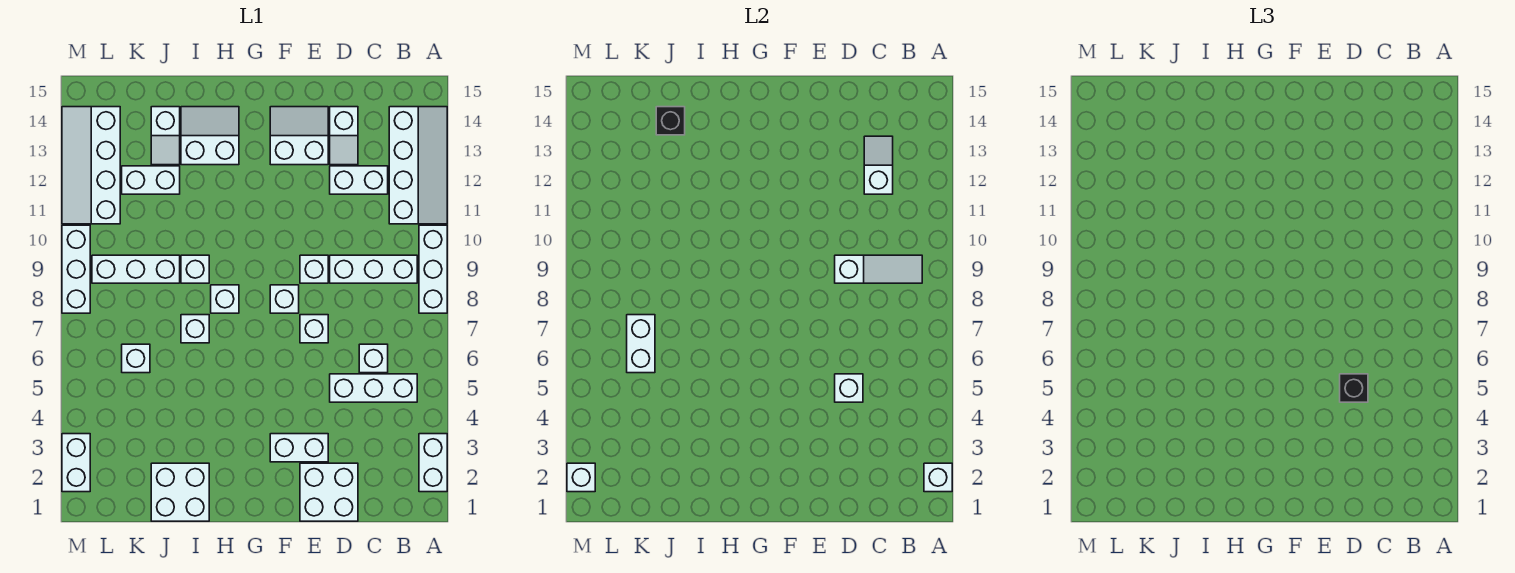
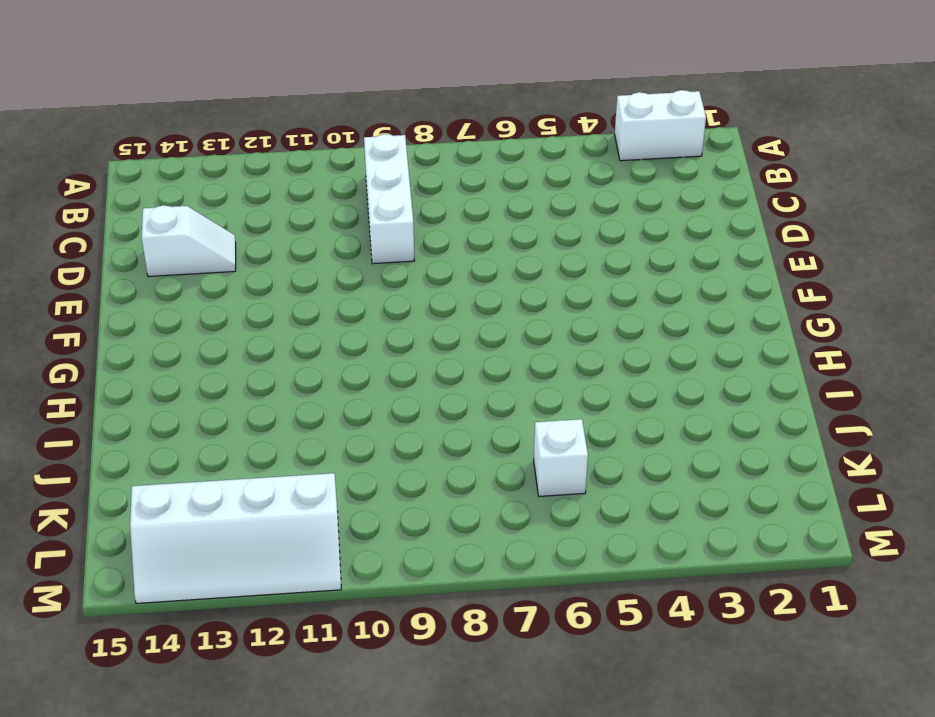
none -> white 1x3 brick [419,225,447,313]
none -> white 2x4 slope [389,107,447,224]
none -> white 1x3 brick [330,374,417,402]
none -> white 1x1 brick [359,344,388,373]

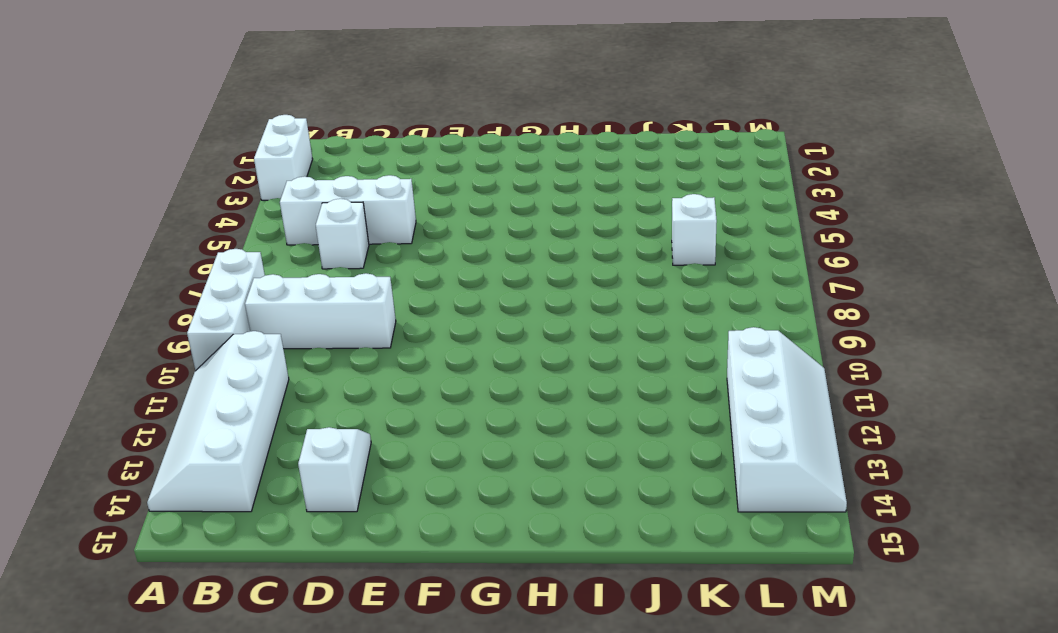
none -> white 1x2 brick [330,166,388,194]
none -> white 2x2 brick [300,463,358,521]
none -> white 1x2 brick [270,434,328,462]
none -> white 1x1 brick [300,315,328,343]

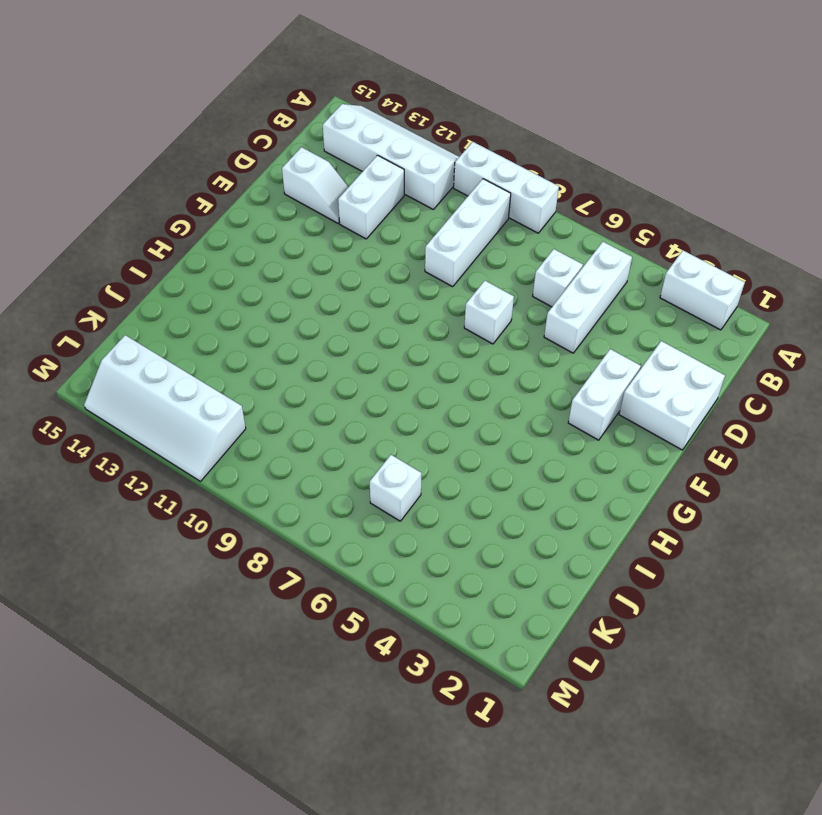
none -> white 1x1 brick [300,255,328,283]
none -> white 2x2 slope [270,107,328,165]
none -> white 1x1 brick [270,285,299,313]
none -> white 1x1 brick [211,285,239,313]

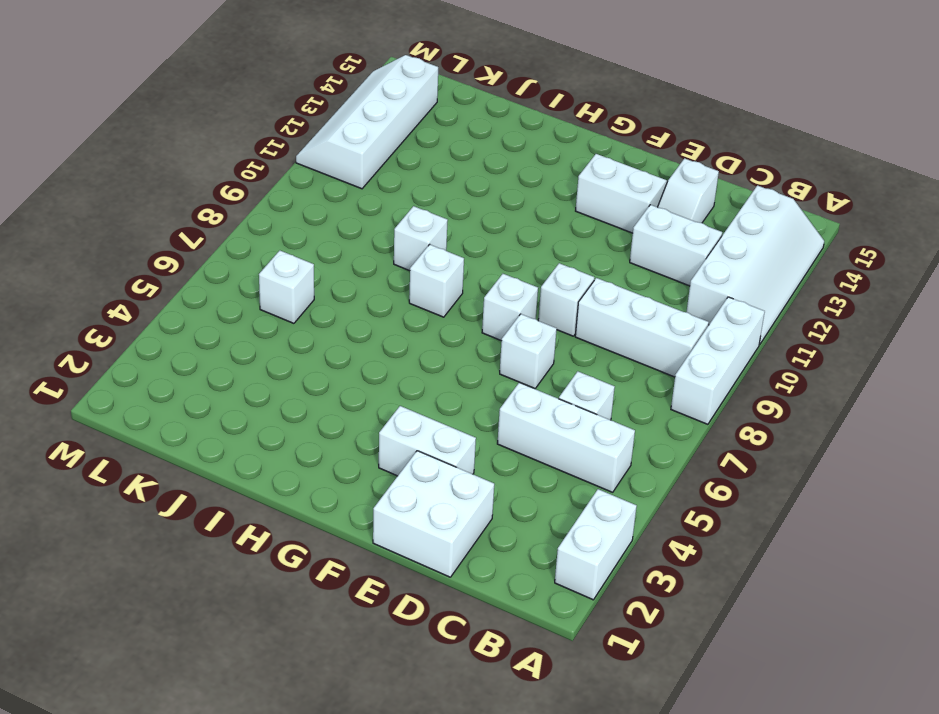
none -> white 2x2 slope [181,107,239,165]
none -> white 2x2 brick [151,463,209,521]
none -> white 1x1 brick [181,315,209,343]
none -> white 1x3 brick [92,255,180,283]

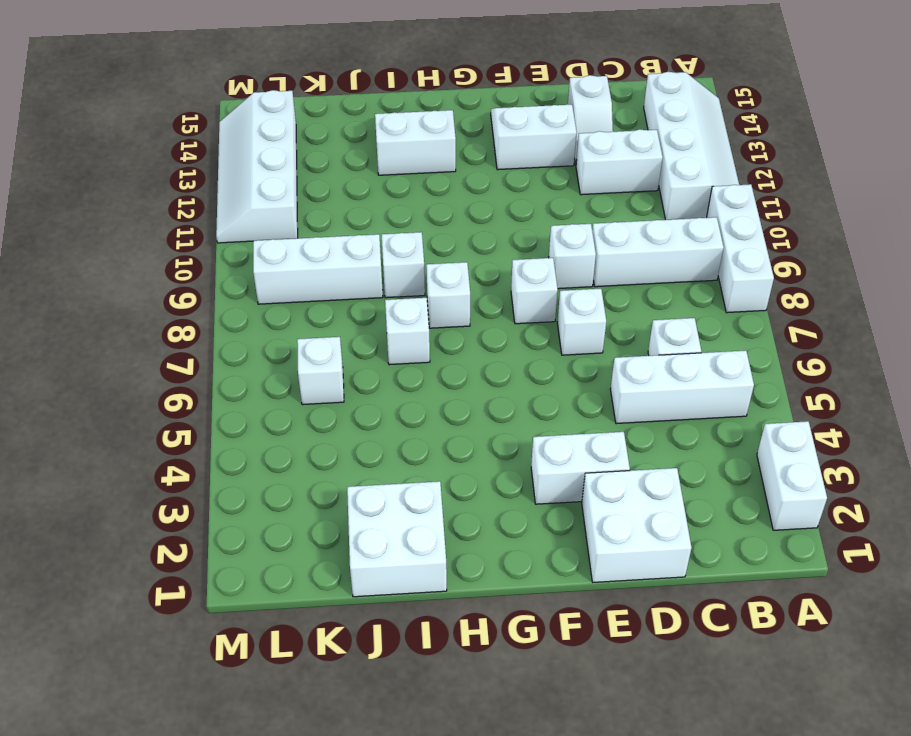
none -> white 1x2 brick [122,166,180,194]
none -> white 1x2 slope [151,107,180,165]
none -> white 1x2 brick [62,434,90,492]
none -> white 1x3 brick [62,225,90,313]

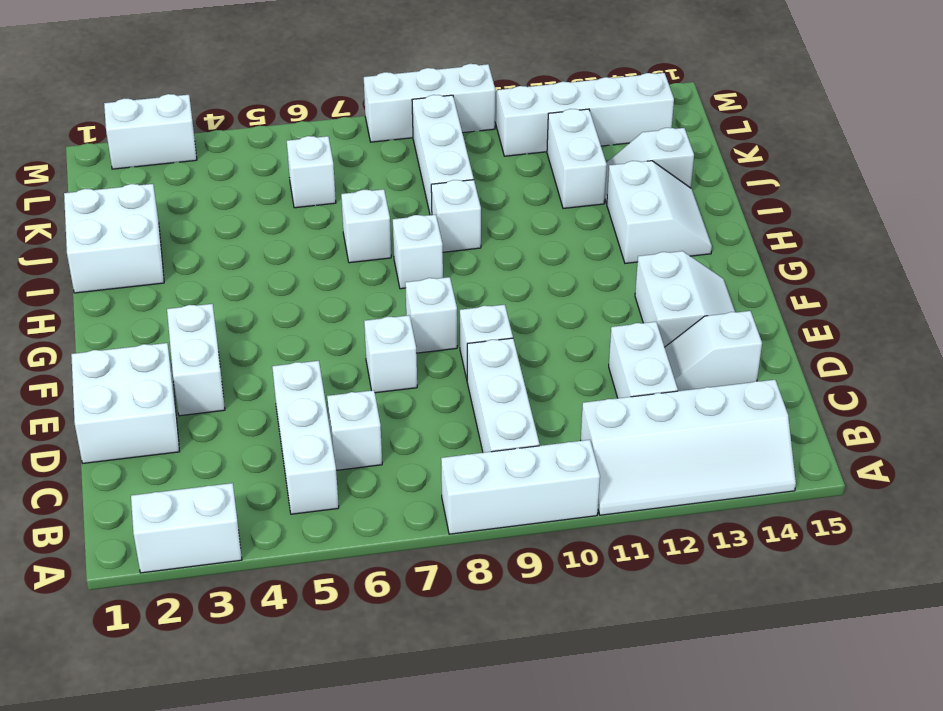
none -> white 1x1 brick [924,463,952,492]
none -> white 1x3 slope [835,255,922,283]
none -> white 1x2 slope [864,136,893,194]
none -> white 1x1 brick [835,374,863,402]

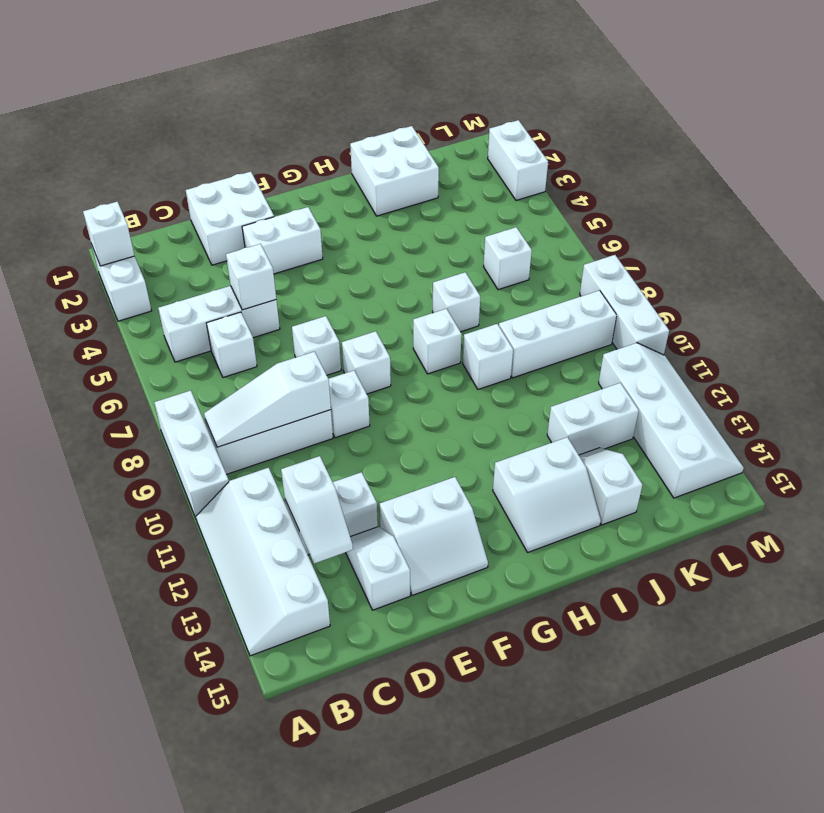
none -> black 1x1 brick [656,107,685,135]
none -> white 1x2 brick [627,315,655,373]
none -> white 1x1 brick [567,463,595,492]
none -> black 1x1 brick [1340,374,1368,402]

